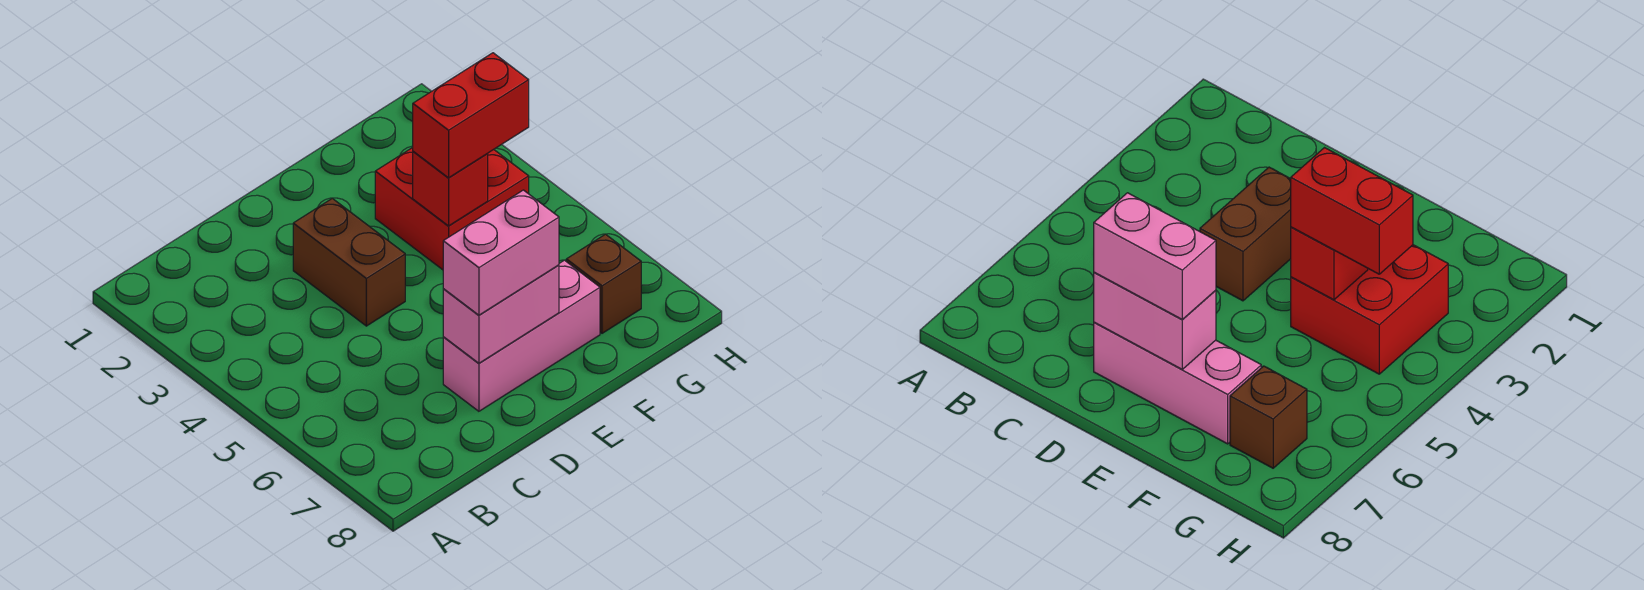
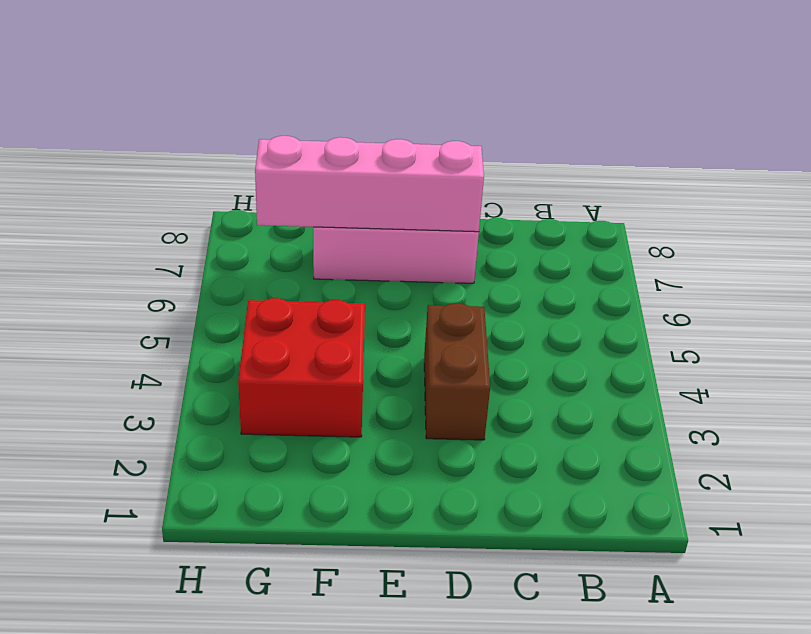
pink 1x4 brick [255,136,484,232] -> pink 1x2 brick [443,265,559,363]
none -> brown 1x1 brick [566,234,641,333]
none -> red 1x1 brick [413,151,488,226]

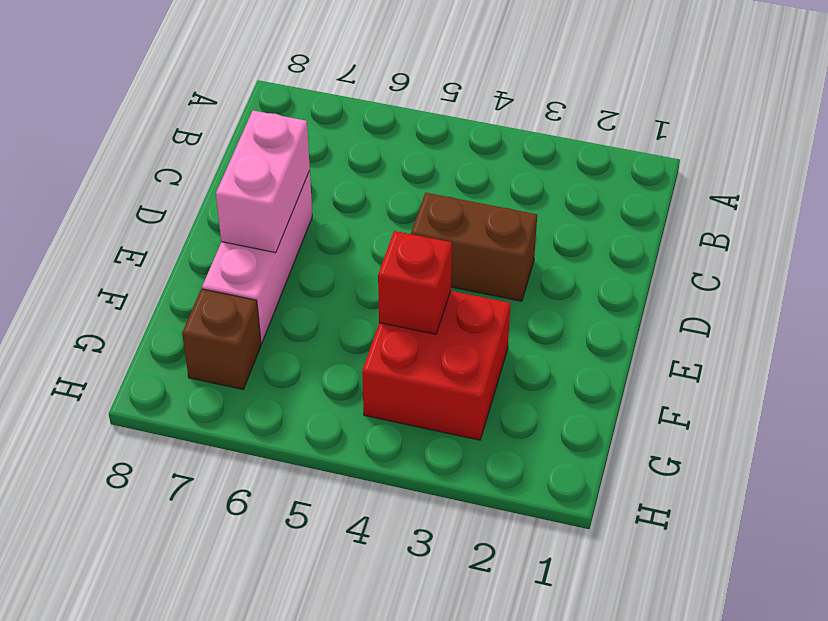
none -> pink 1x2 brick [443,190,559,315]
none -> red 1x2 brick [413,53,529,178]

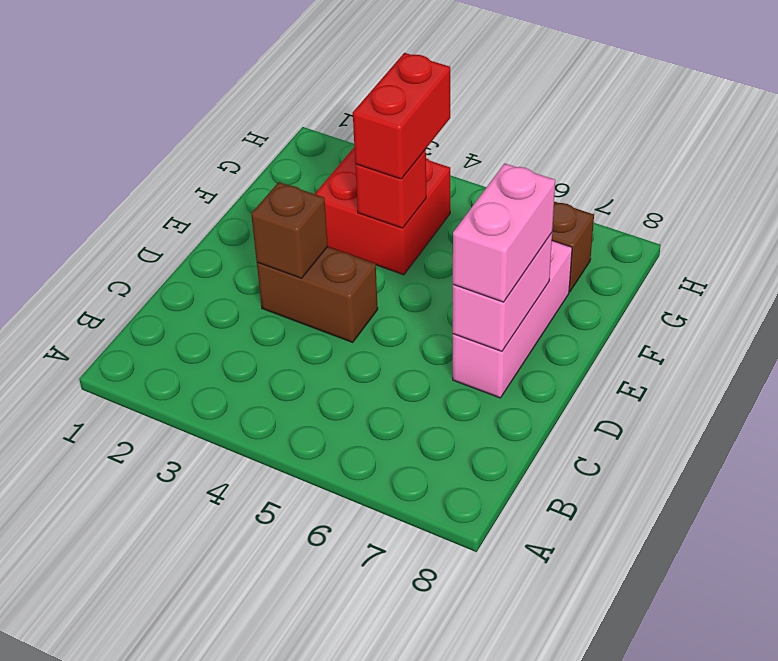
brown 1x1 brick [251,182,328,278] -> none

